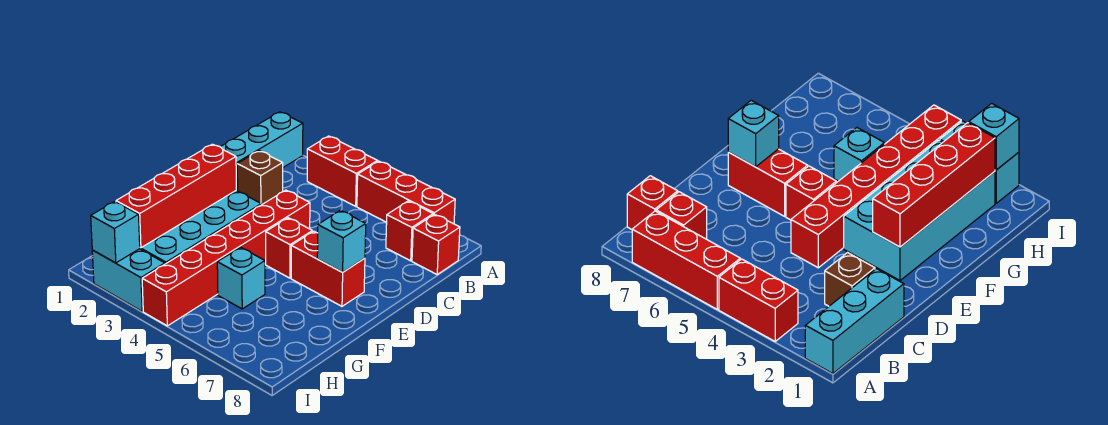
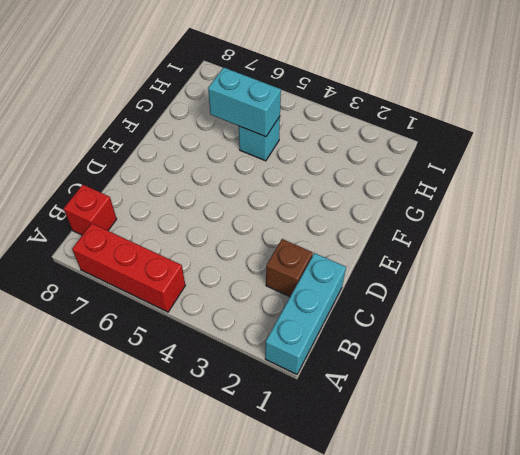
cyan 1x2 brick [208,67,281,137] -> cyan 1x2 brick moved to [92,249,165,311]
none -> red 1x2 brick [307,136,377,206]
none -> red 1x1 brick [386,201,433,261]
none -> red 1x6 brick [142,190,310,326]

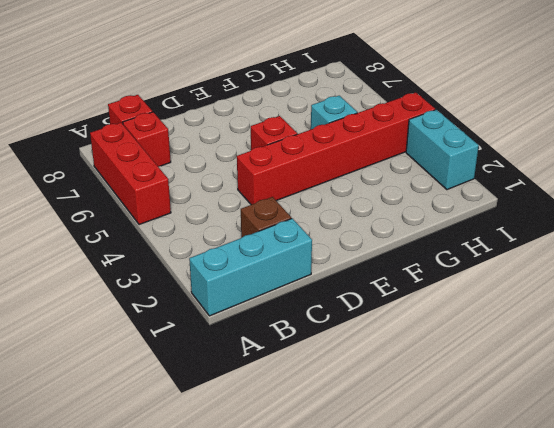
none -> red 1x2 brick [307,136,377,206]
none -> cyan 2x4 brick [140,191,261,264]
none -> red 1x2 brick [291,231,365,306]

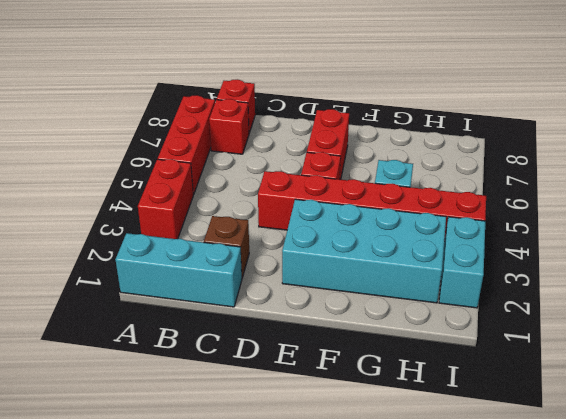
none -> red 1x4 brick [116,144,236,248]
none -> cyan 1x1 brick [317,210,366,272]
none -> cyan 1x1 brick [91,201,140,263]

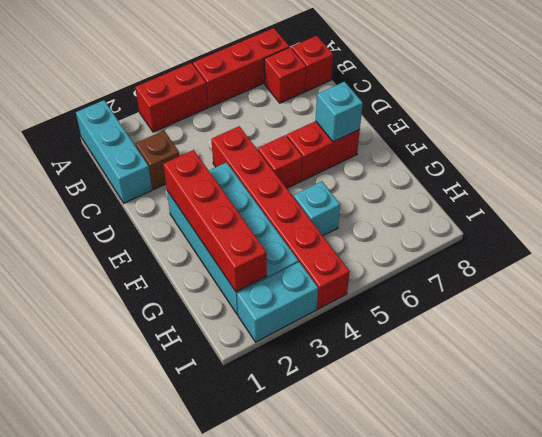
none -> cyan 1x1 brick [91,201,140,263]

